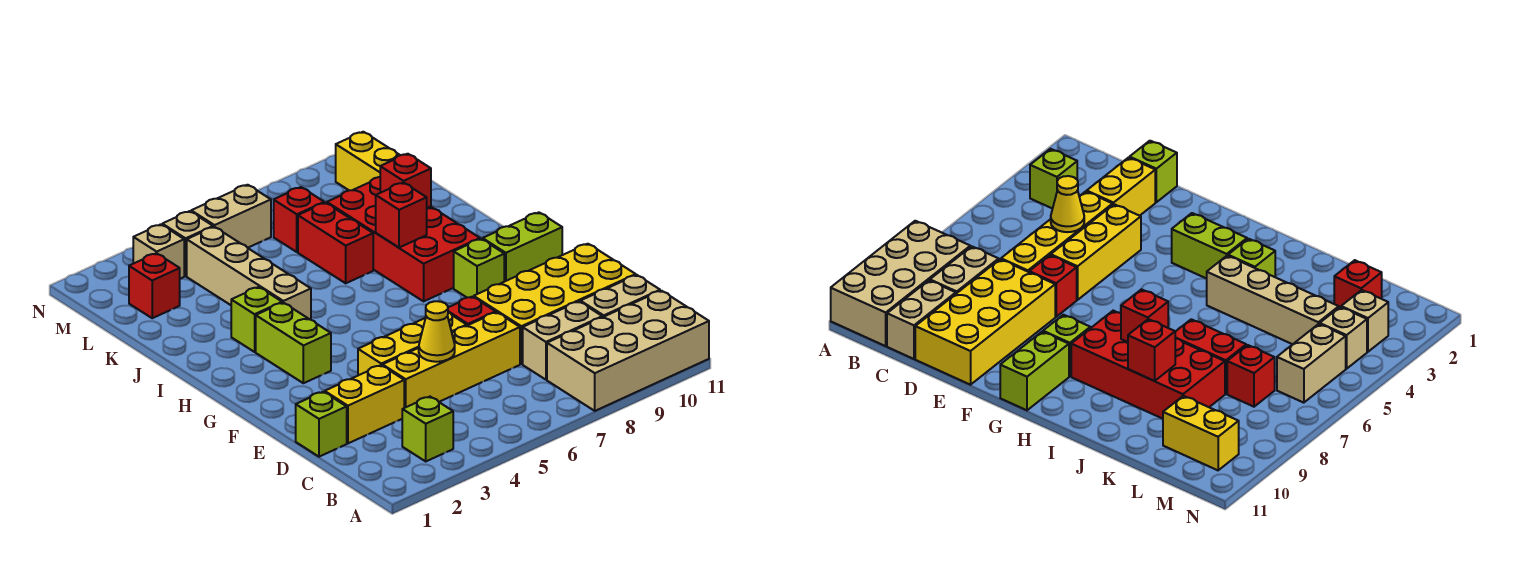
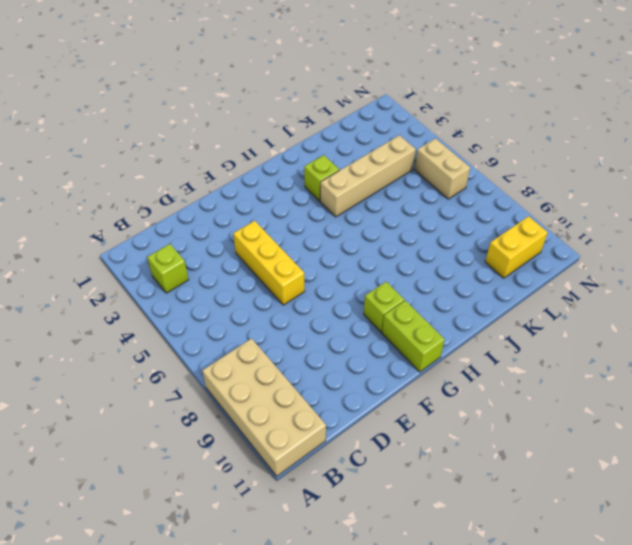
none -> tan 1x2 brick [523,302,602,380]
none -> tan 1x2 brick [580,275,660,317]
none -> lime 1x1 brick [296,392,347,457]

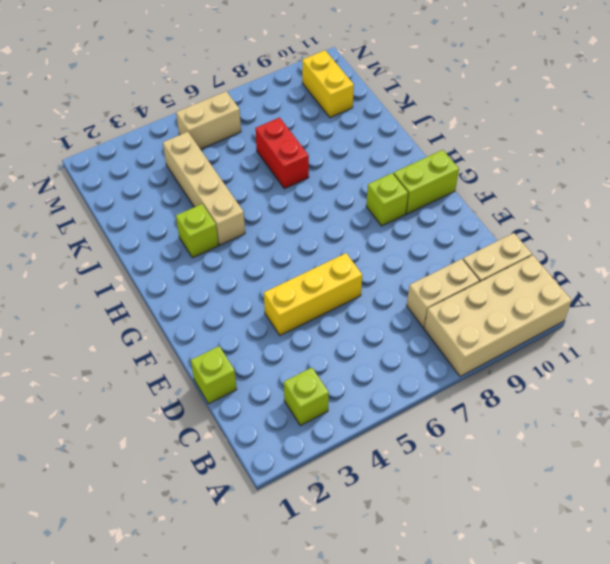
none -> yellow 1x2 brick [325,365,404,443]
none -> yellow 1x4 brick [382,312,520,408]
none -> yellow 2x4 brick [474,244,636,364]

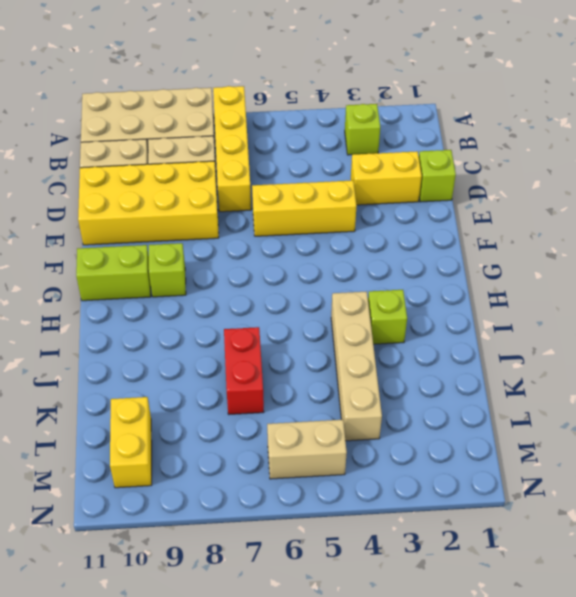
yellow 1x4 brick [213,86,251,212] -> yellow 1x4 brick turned to [382,312,520,408]
none -> red 1x1 brick [448,297,496,325]
none -> lime 1x2 brick [256,303,331,383]
none -> red 2x4 brick [327,177,480,301]

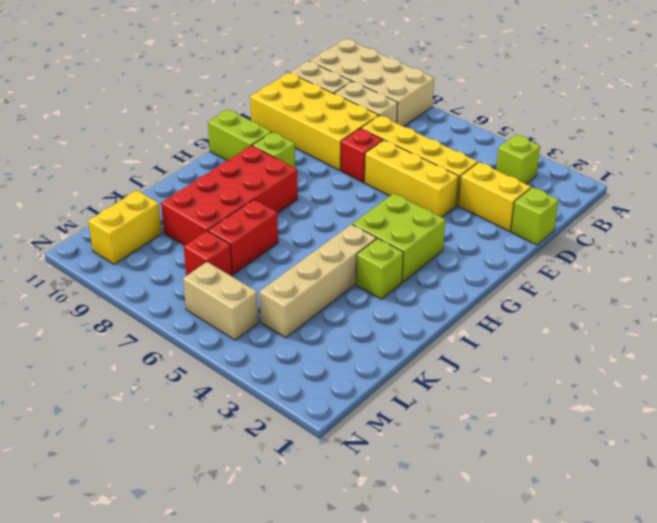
lime 2x2 brick [352,193,445,282] -> lime 1x2 brick [256,303,331,383]
none -> red 1x1 brick [129,253,180,318]
none -> tan 1x1 brick [133,224,184,279]
none -> tan 1x1 brick [162,211,213,276]

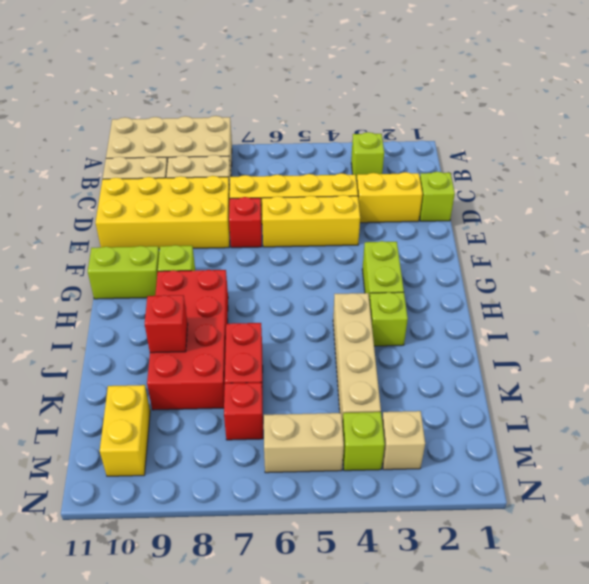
lime 1x1 brick [342,412,385,471] -> tan 1x1 brick [162,211,213,276]
none -> red 1x1 brick [129,253,180,318]
none -> yellow 1x1 cone [419,301,455,362]
none -> red 1x1 brick [376,182,427,248]

